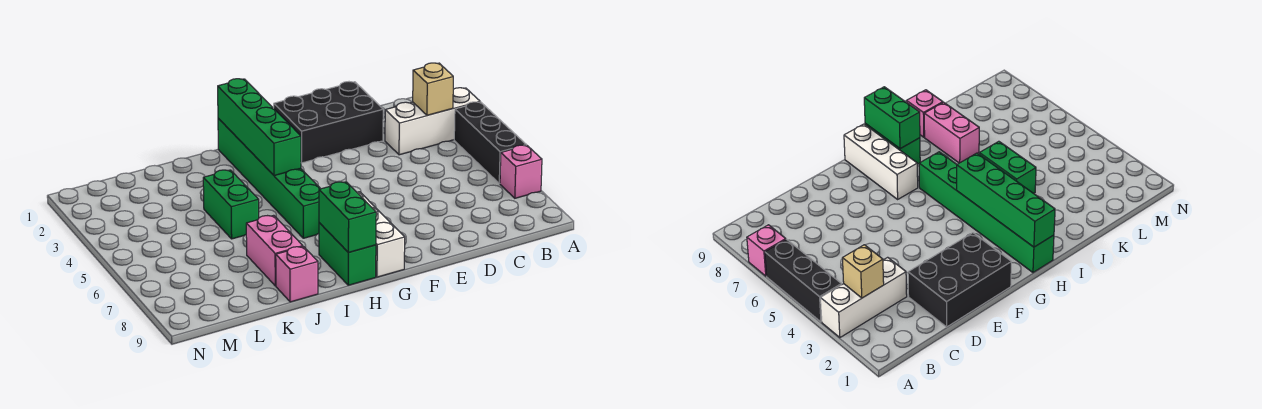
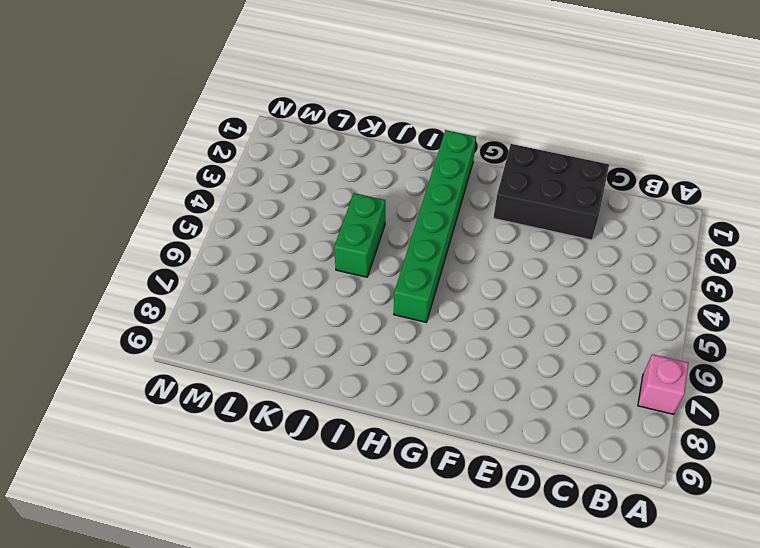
none -> white 1x3 brick [385,88,480,155]
none -> black 1x3 brick [454,102,526,184]
none -> white 1x3 brick [357,192,405,277]

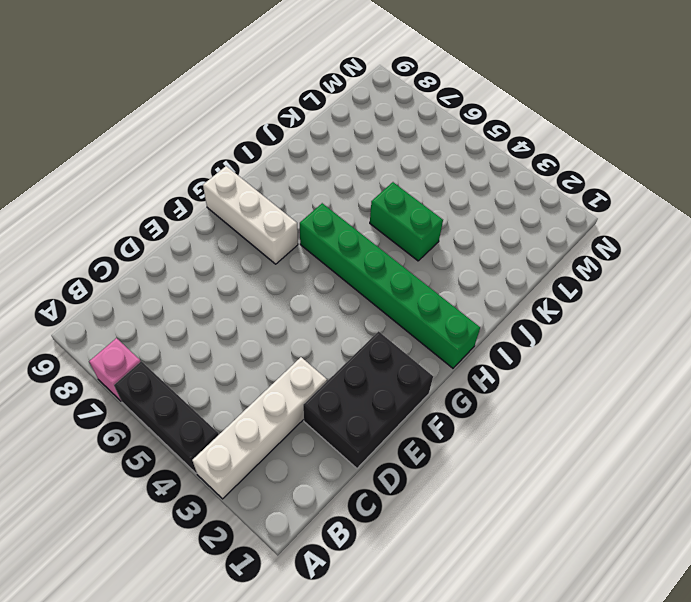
white 1x4 brick [192,357,327,499] -> white 1x3 brick [385,88,480,155]
none -> green 1x2 brick [319,223,376,285]
none -> pink 1x2 brick [246,215,303,286]
none -> pink 1x1 brick [276,247,318,302]

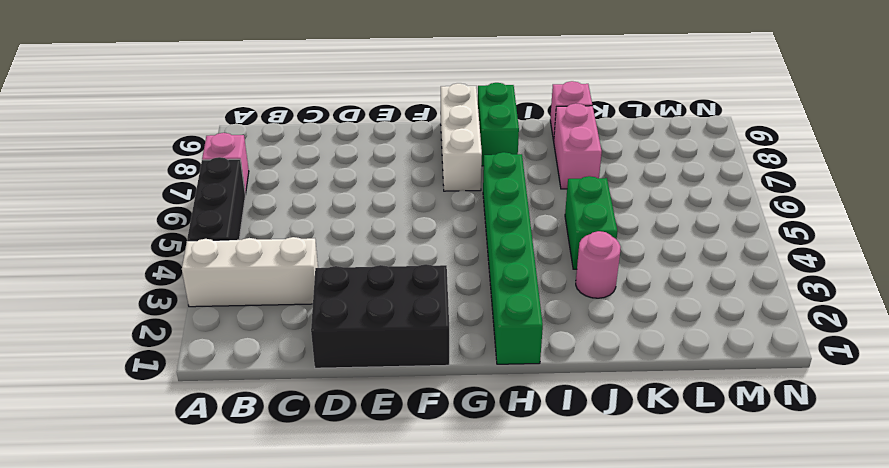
pink 1x1 round brick [576,231,621,298] -> none
none -> tan 1x1 brick [413,63,453,115]
none -> green 1x4 brick [218,79,301,176]
none -> green 1x2 brick [319,182,376,253]

